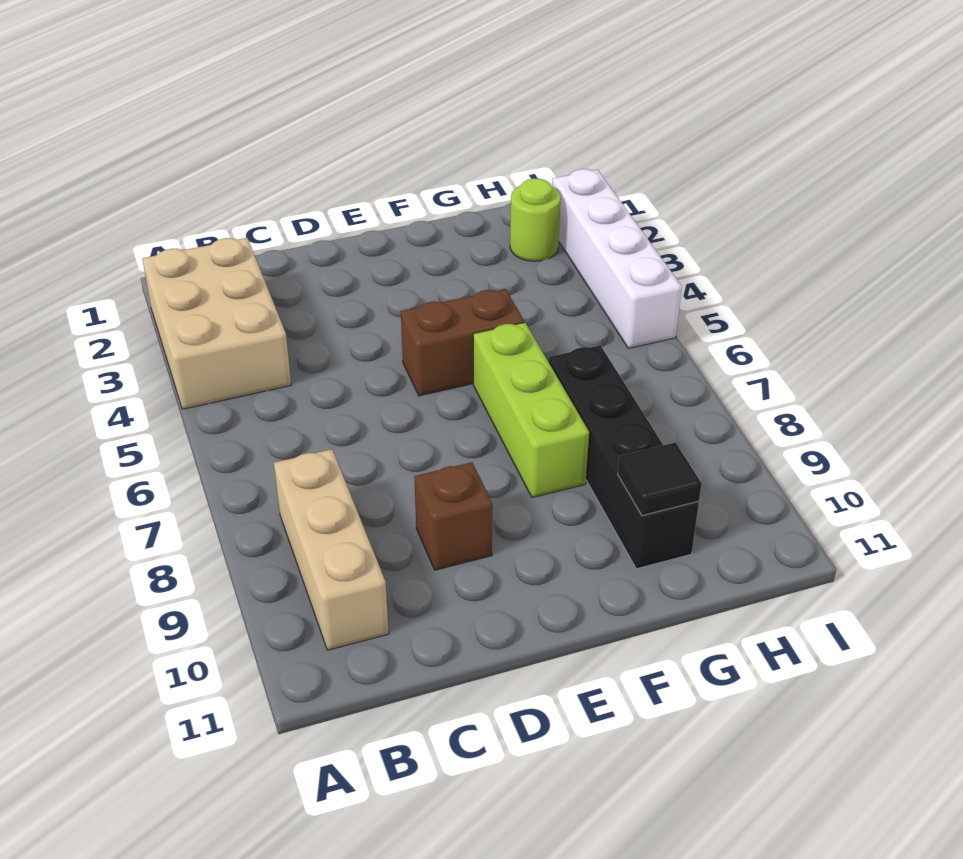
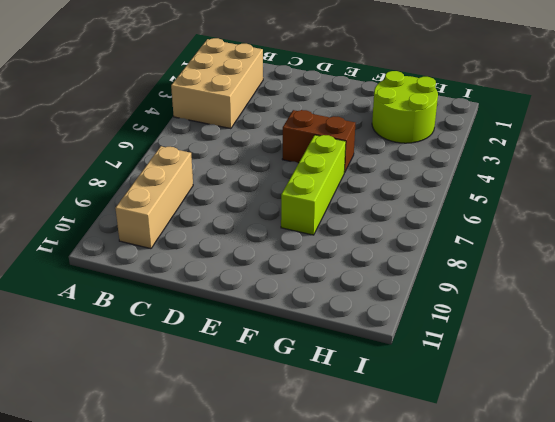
lime 2x2 round brick [372,71,438,143] -> lime 1x1 round brick [510,178,561,261]
none -> brown 1x1 brick [414,462,492,570]
none -> black 1x4 brick [548,345,699,569]

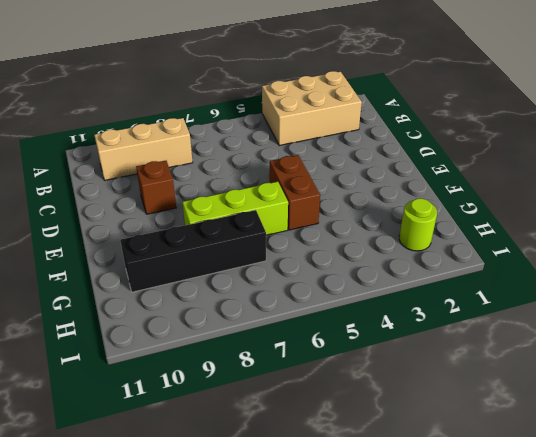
none -> white 1x4 brick [552,169,682,348]
none -> black 1x1 tile [618,442,702,516]

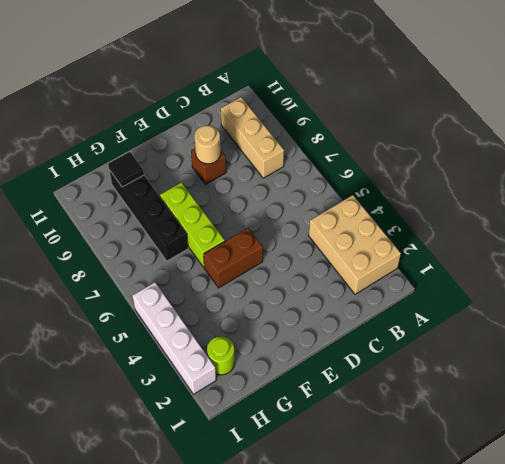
tan 1x1 round brick [194,125,221,164] -> none

